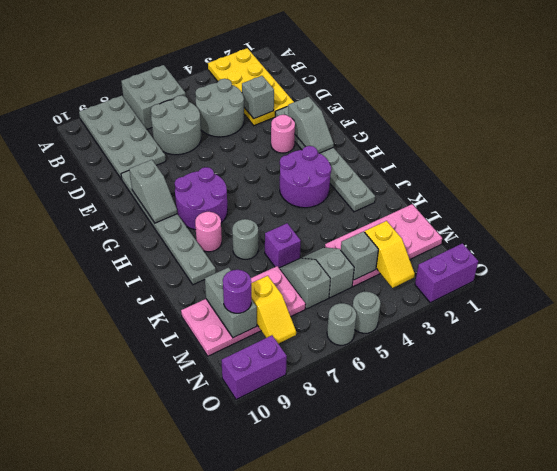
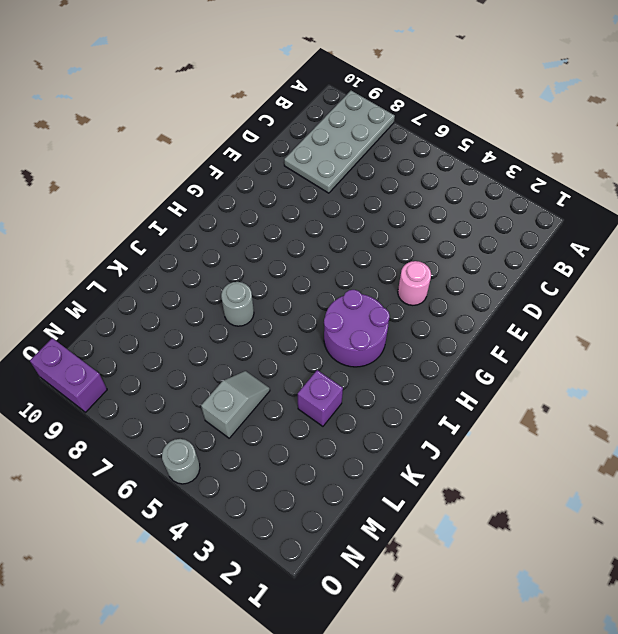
purple 1x1 brick [298,370,343,426] -> purple 1x1 brick moved to [265,223,301,268]
none -> yellow 2x4 plate [208,48,294,126]
none -> grey 2x2 brick [121,65,186,129]
none -> grey 2x2 round brick [195,79,244,137]

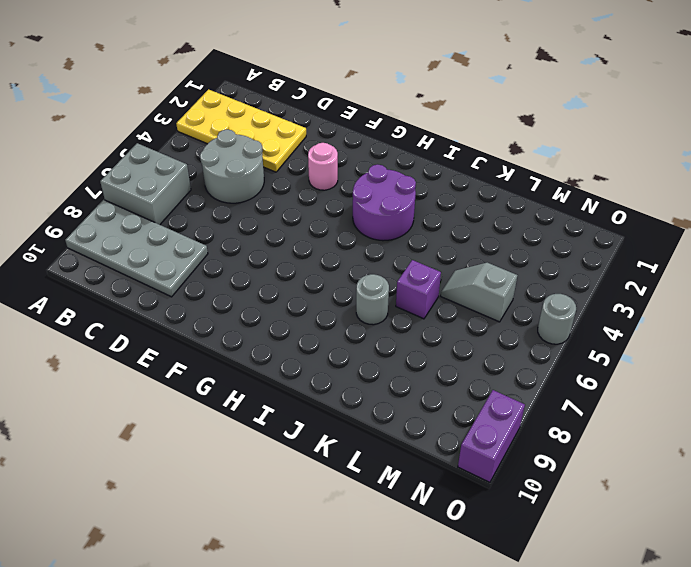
none -> grey 2x2 round brick [151,96,201,155]
none -> grey 1x6 plate [275,106,375,212]
none -> grey 1x6 plate [121,170,216,285]

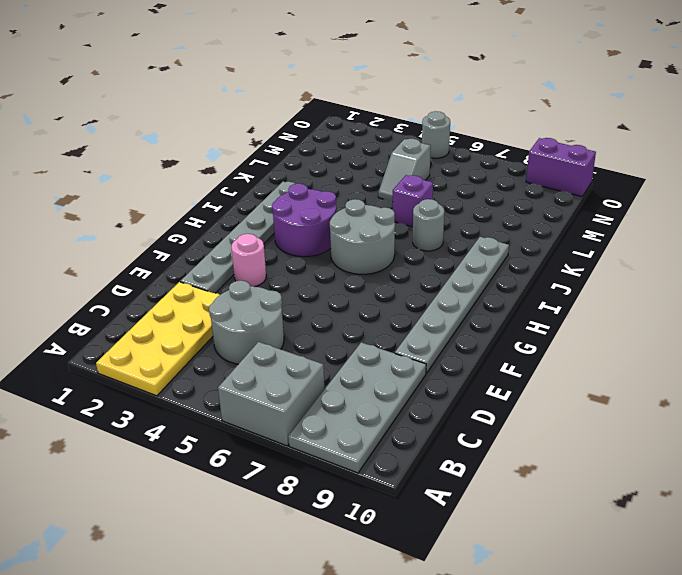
grey 2x2 round brick [330,199,395,274] -> grey 2x2 round brick moved to [151,96,201,155]
none -> purple 2x2 round brick [175,167,228,230]
none -> pink 1x1 round brick [195,212,222,252]
none -> pink 2x4 plate [325,204,442,286]

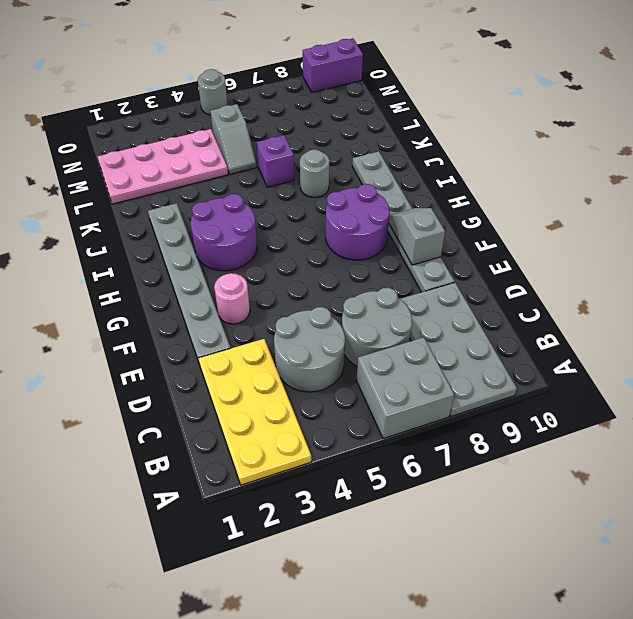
none -> pink 1x1 round brick [195,212,222,252]
none -> grey 1x2 slope [280,258,330,309]
none -> pink 2x4 plate [181,266,305,356]

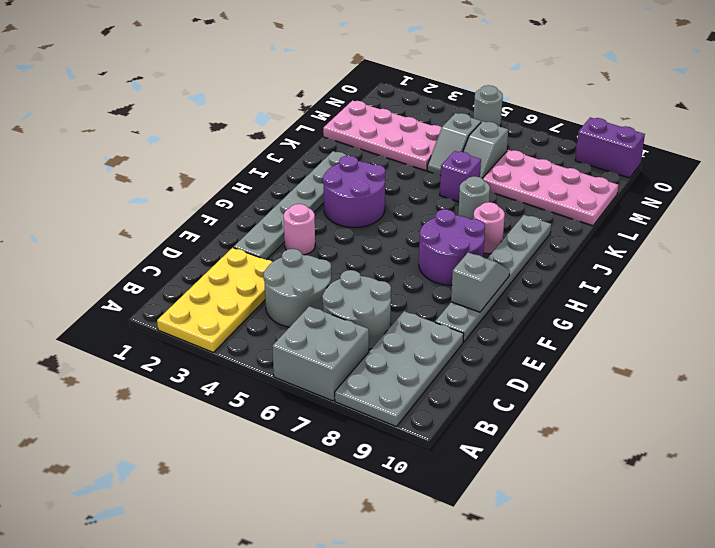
none -> purple 1x2 brick [415,243,478,303]
none -> grey 1x1 round brick [327,303,356,345]
none -> grey 1x1 brick [242,76,274,119]

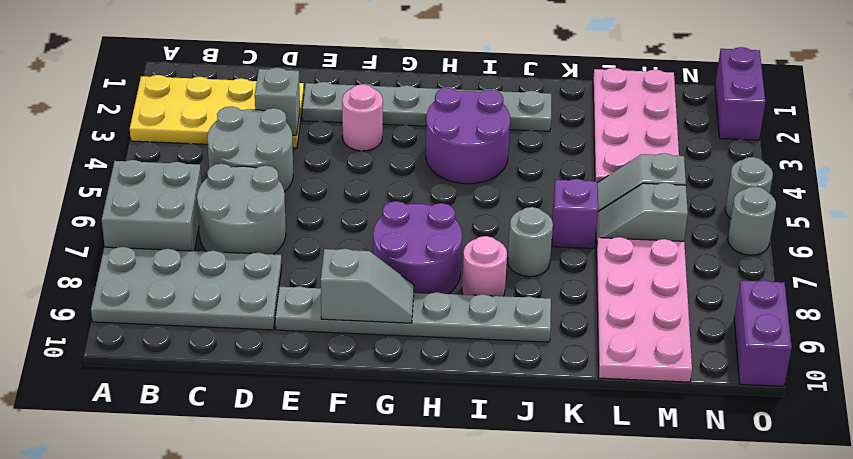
none -> grey 1x2 slope [288,96,334,153]
none -> grey 1x2 brick [205,267,257,338]
none -> yellow 1x2 slope [365,221,415,288]

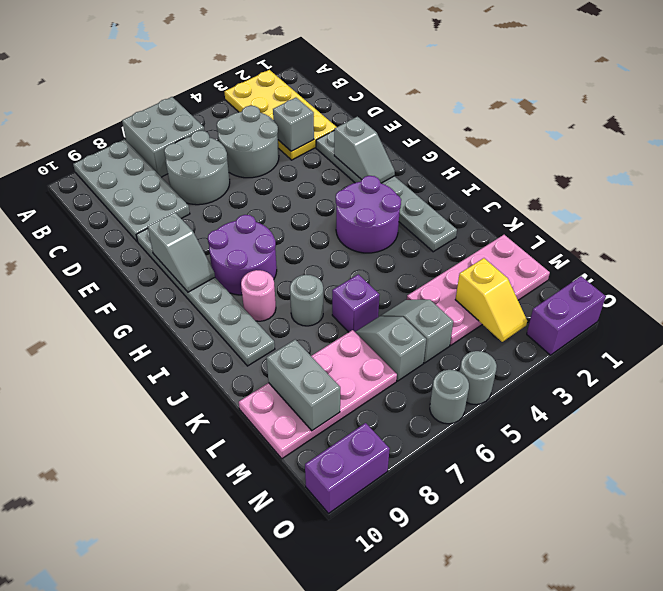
none -> pink 1x1 round brick [271,115,295,153]
none -> grey 1x1 brick [341,231,378,280]
none -> yellow 1x2 slope [251,276,296,344]

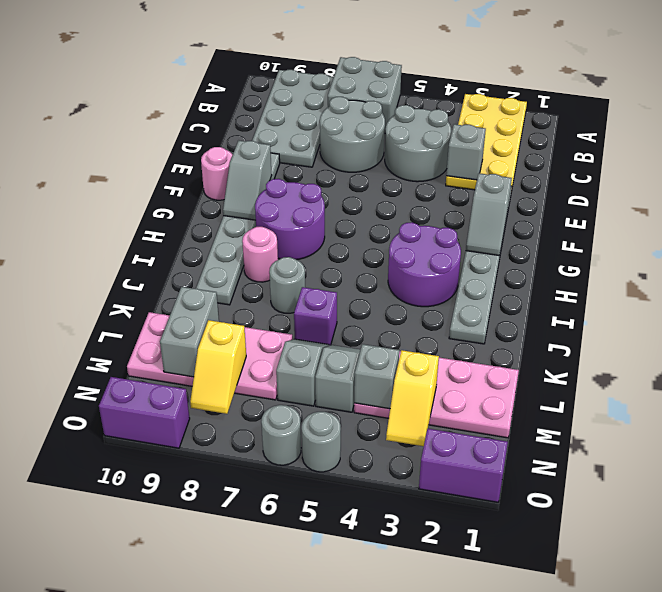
pink 1x1 round brick [201,147,233,200] -> pink 1x1 round brick moved to [271,115,295,153]
none -> purple 1x1 round brick [223,270,251,313]

